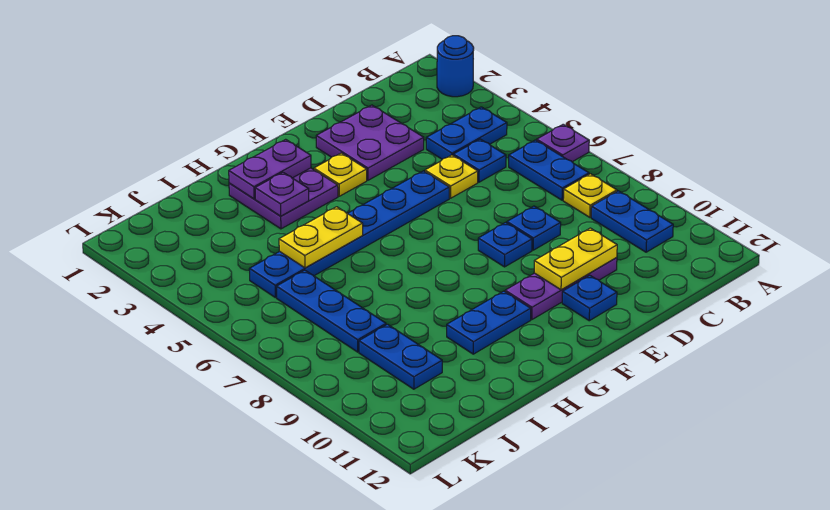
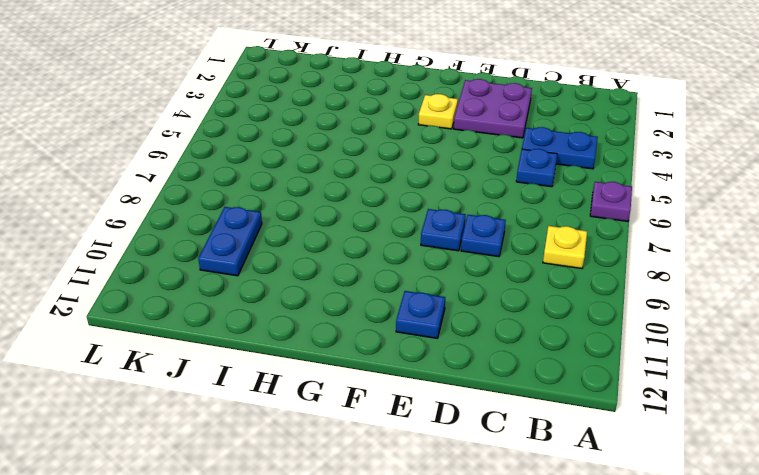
none -> blue 1x1 round brick [437,36,474,97]
none -> blue 1x2 plate [509,140,589,200]
none -> blue 1x2 plate [591,191,673,252]

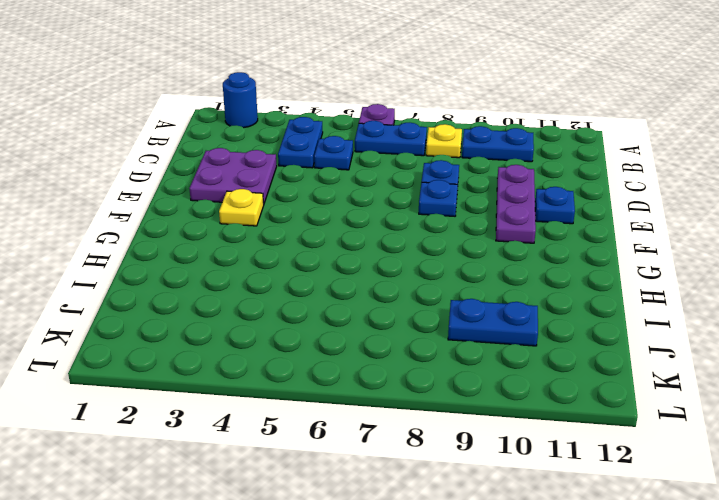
none -> yellow 1x1 plate [425,155,478,198]
none -> blue 1x6 plate [249,171,449,297]
none -> purple 2x2 plate [229,168,338,229]

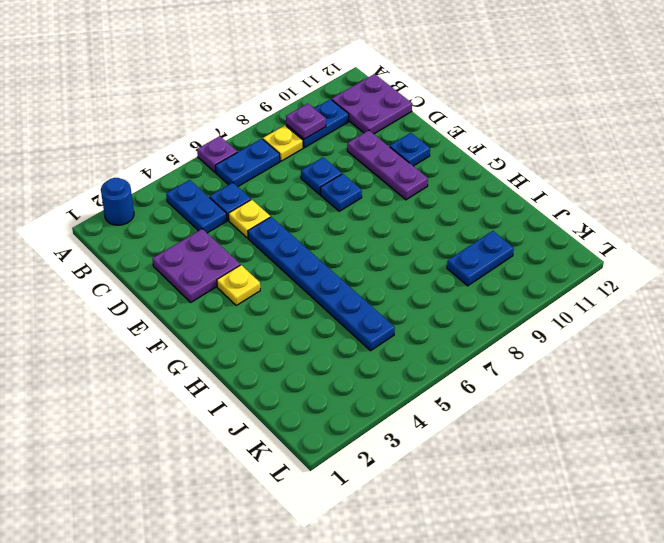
purple 1x1 plate [286,104,326,139] -> purple 1x1 plate moved to [255,172,309,216]
purple 2x2 plate [332,74,412,134] -> purple 2x2 plate moved to [229,168,338,229]
none -> blue 1x2 plate [447,291,531,354]
none -> blue 1x3 plate [276,270,386,352]
none -> yellow 1x2 plate [534,228,617,290]

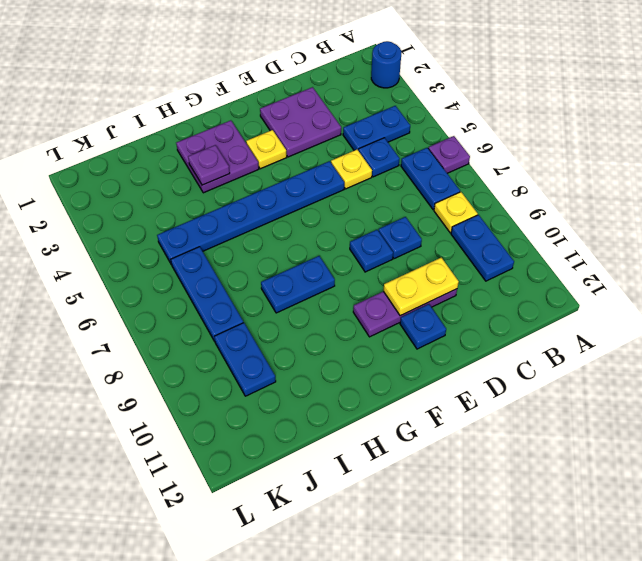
blue 1x2 plate [261,256,335,313] -> blue 1x2 plate moved to [447,291,531,354]
none -> purple 1x2 plate [229,139,311,199]
none -> yellow 1x2 plate [279,207,363,268]

